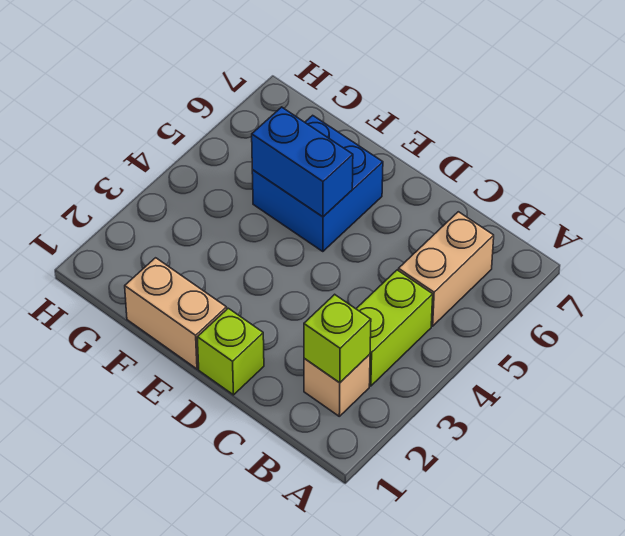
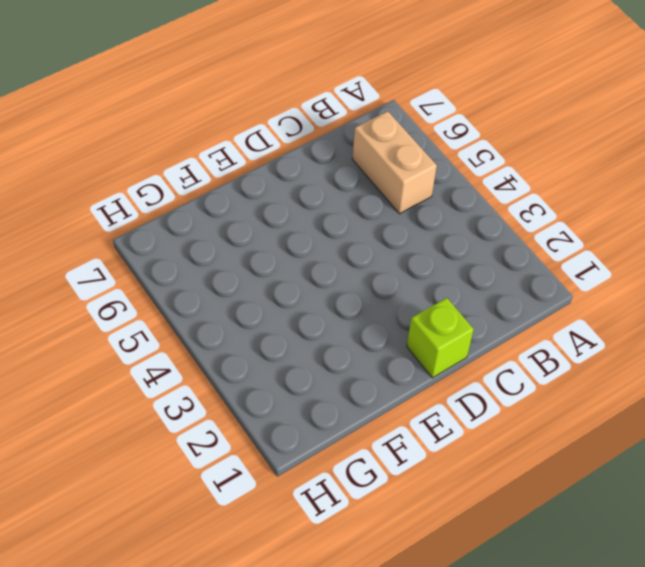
none -> tan 1x1 brick [304,354,370,416]
none -> lime 1x2 brick [356,270,433,386]

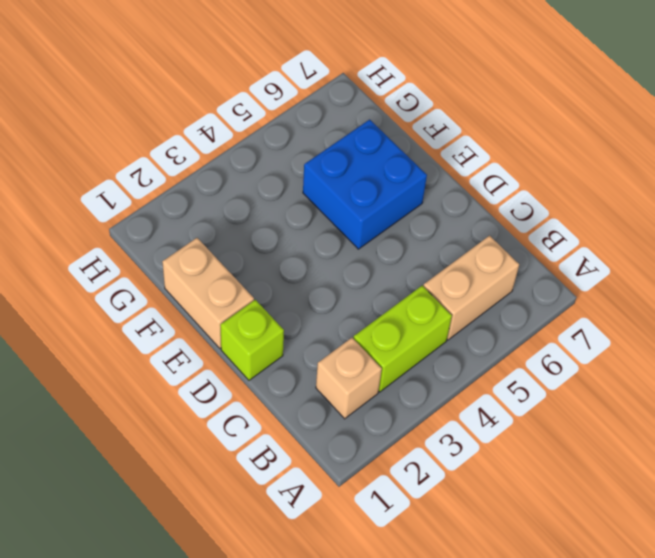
none -> lime 1x1 brick [304,294,371,383]
none -> blue 1x2 brick [252,107,353,217]

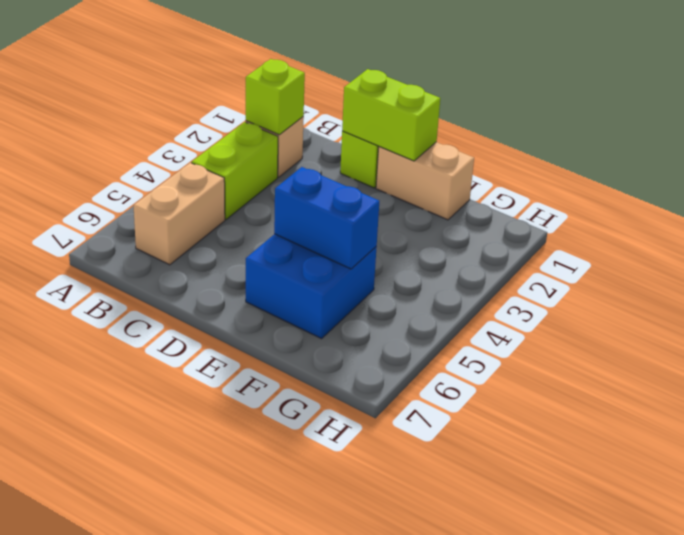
lime 1x2 brick [342,69,440,161] -> none

